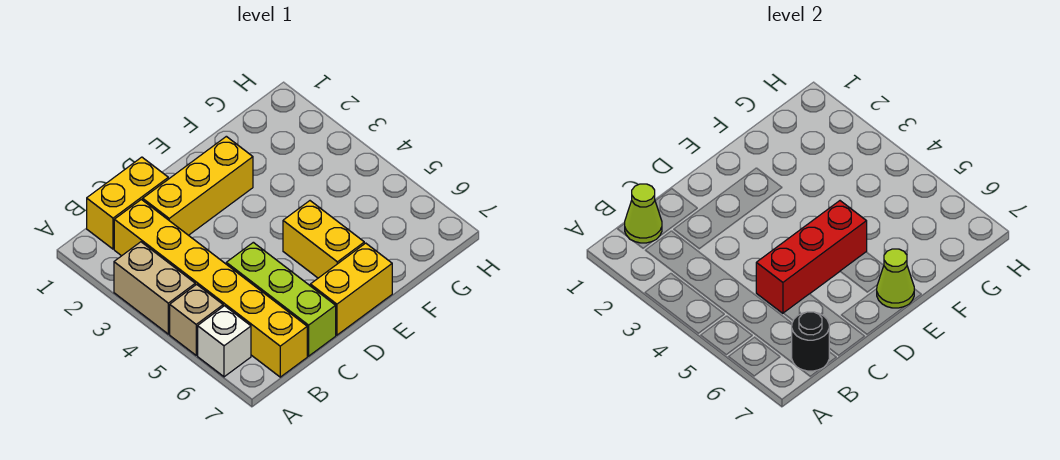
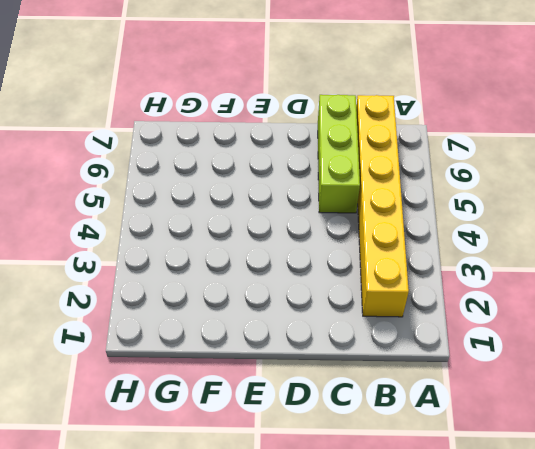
none -> tan 1x2 brick [114,242,195,334]
none -> tan 1x1 brick [170,284,223,355]
none -> white 1x1 brick [198,306,251,377]

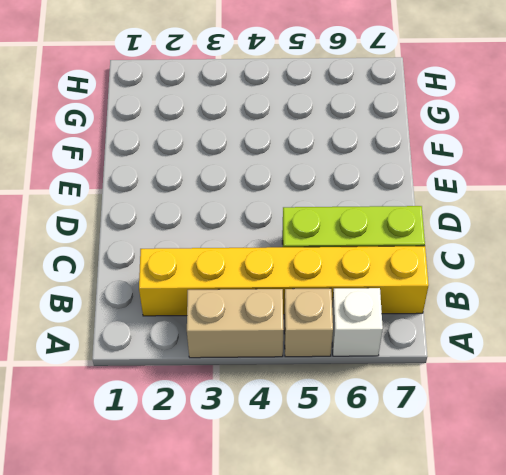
none -> yellow 1x2 brick [87,157,168,249]
none -> yellow 1x3 brick [143,136,253,235]
none -> yellow 1x2 brick [310,243,392,335]

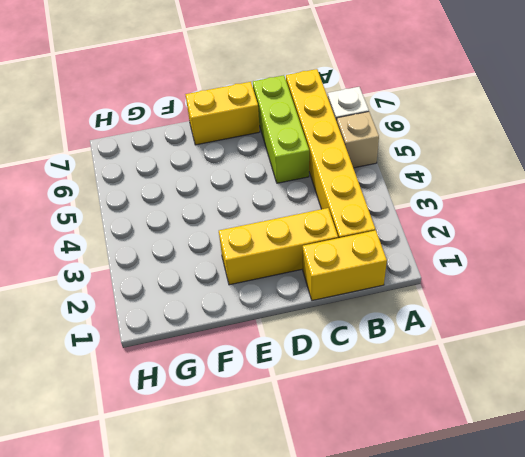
none -> tan 1x2 brick [114,242,195,334]
none -> yellow 1x2 brick [283,201,364,278]
none -> lime 1x1 cone [625,184,662,243]

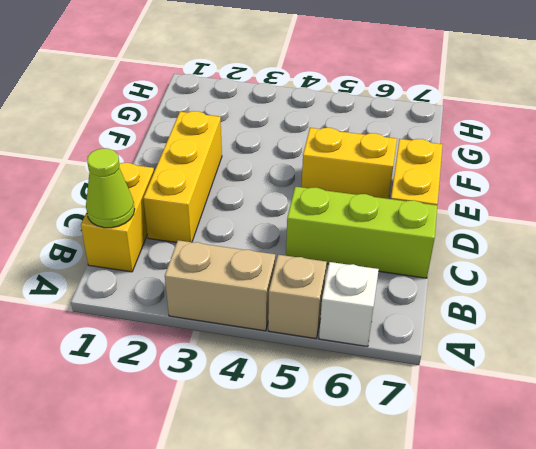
none -> yellow 1x6 brick [114,199,307,377]
none -> black 1x1 round brick [792,312,829,371]
none -> red 1x3 brick [756,201,867,313]

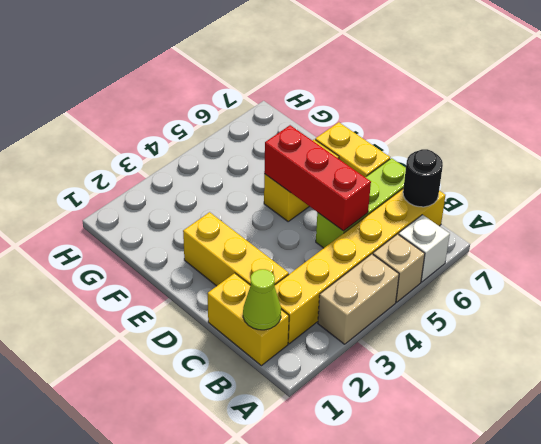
none -> lime 1x1 cone [877,249,914,308]

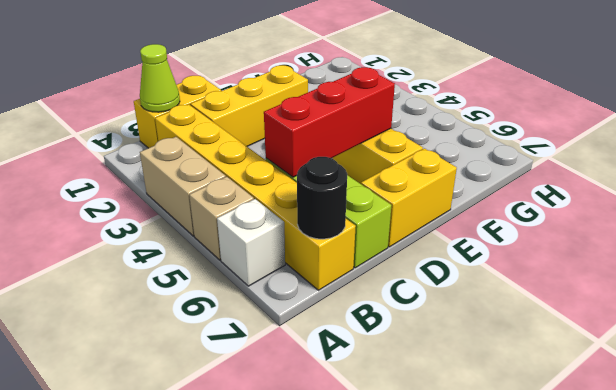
none -> lime 1x1 cone [877,249,914,308]

